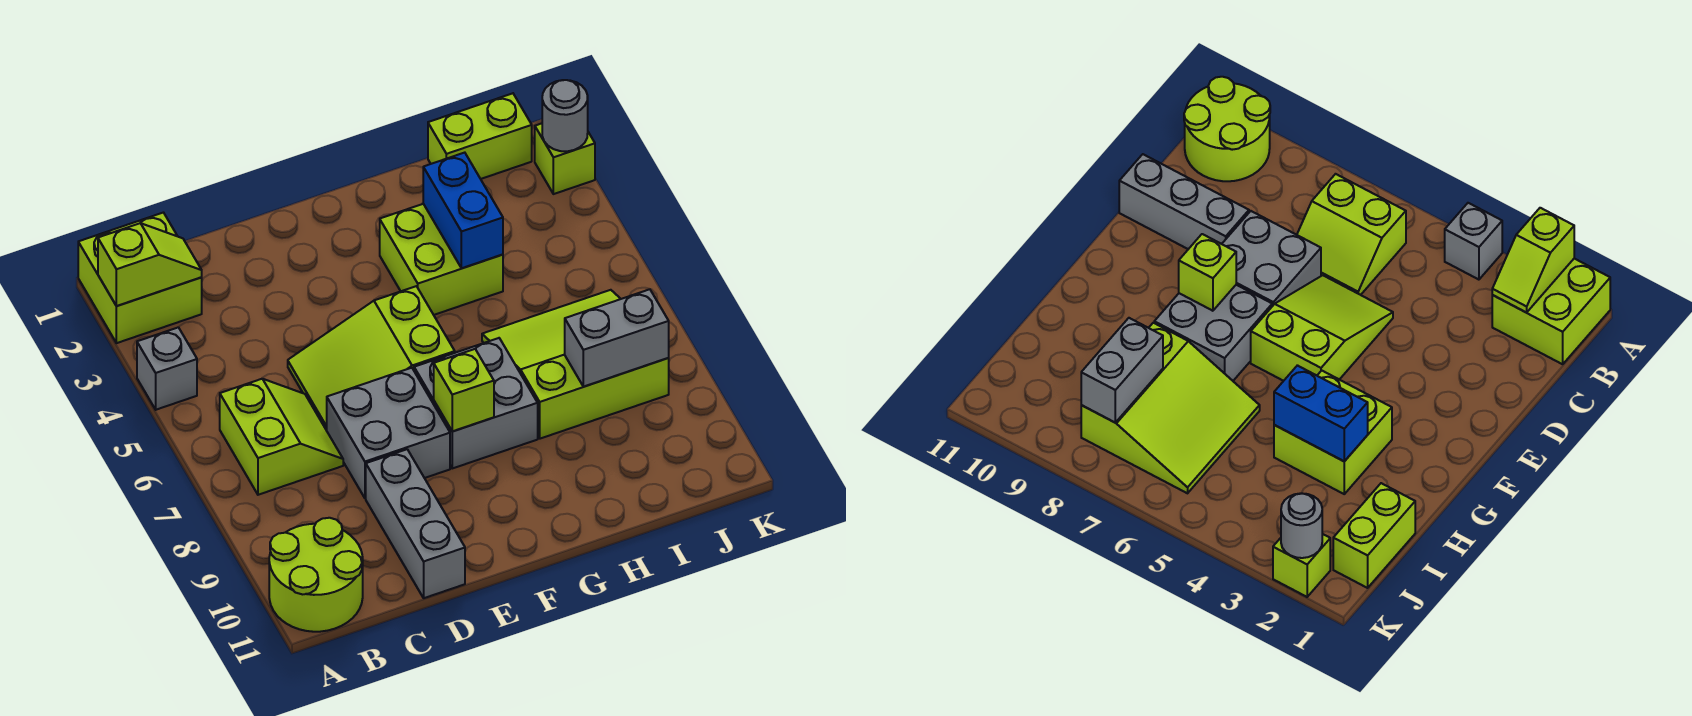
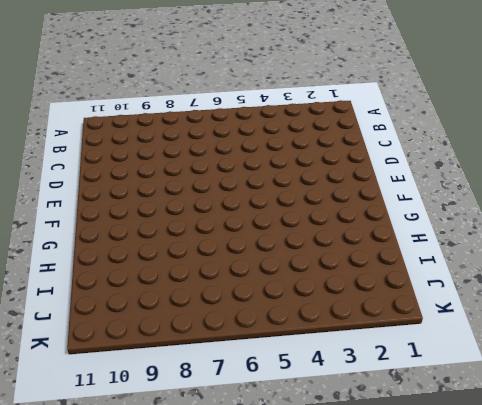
none -> lime 2x2 brick [78,213,202,343]
none -> grey 1x1 brick [137,327,197,410]
none -> lime 2x2 round brick [269,518,363,632]

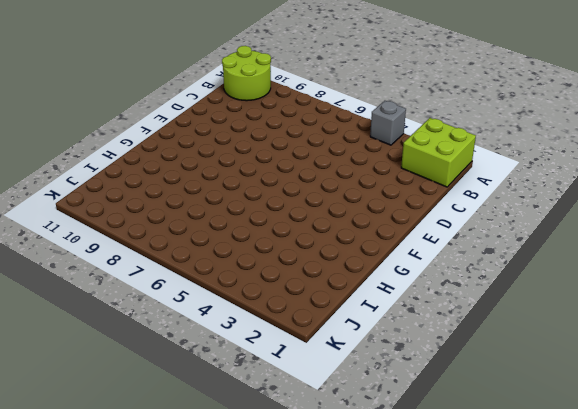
none -> lime 2x2 slope [220,379,343,495]
none -> lime 2x3 slope [288,286,455,430]
none -> grey 2x2 brick [327,368,450,498]

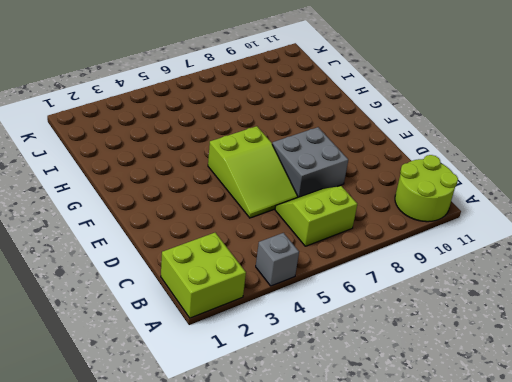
none -> grey 1x3 brick [366,449,465,598]
none -> grey 2x2 brick [414,338,538,468]
none -> lime 2x2 brick [380,204,503,315]

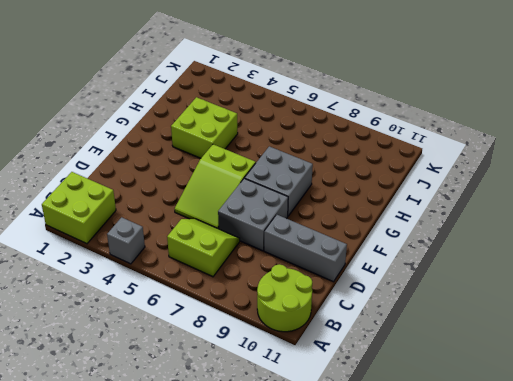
none -> lime 3x3 slope [482,290,669,439]
none -> lime 1x2 brick [428,93,532,179]
none -> lime 1x1 brick [535,123,595,194]

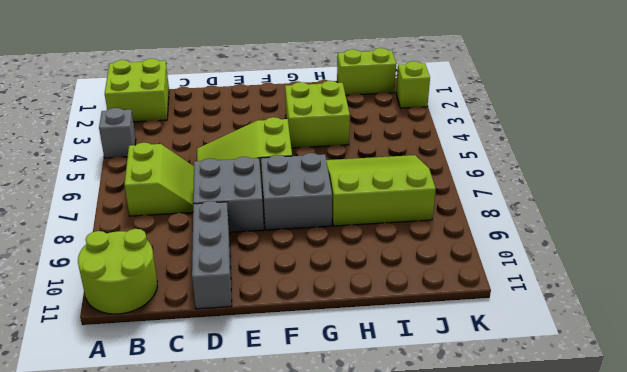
none -> lime 1x2 slope [98,223,202,306]
none -> lime 1x1 brick [434,349,494,431]
none -> blue 1x2 brick [423,153,503,268]

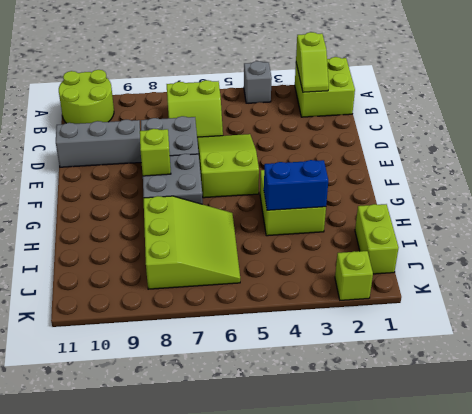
none -> grey 1x2 brick [565,289,669,387]
none -> grey 1x1 round brick [542,80,588,151]

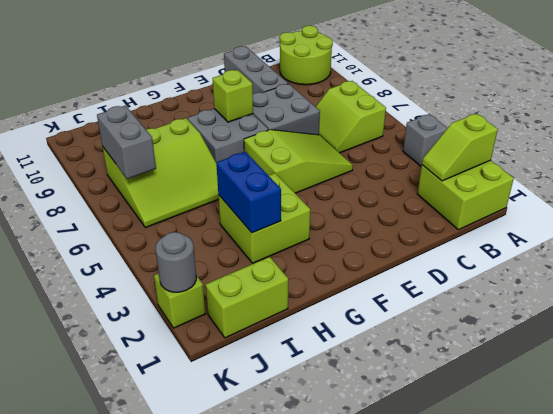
grey 1x2 brick [97,106,156,179] -> grey 1x2 brick turned to [565,289,669,387]

